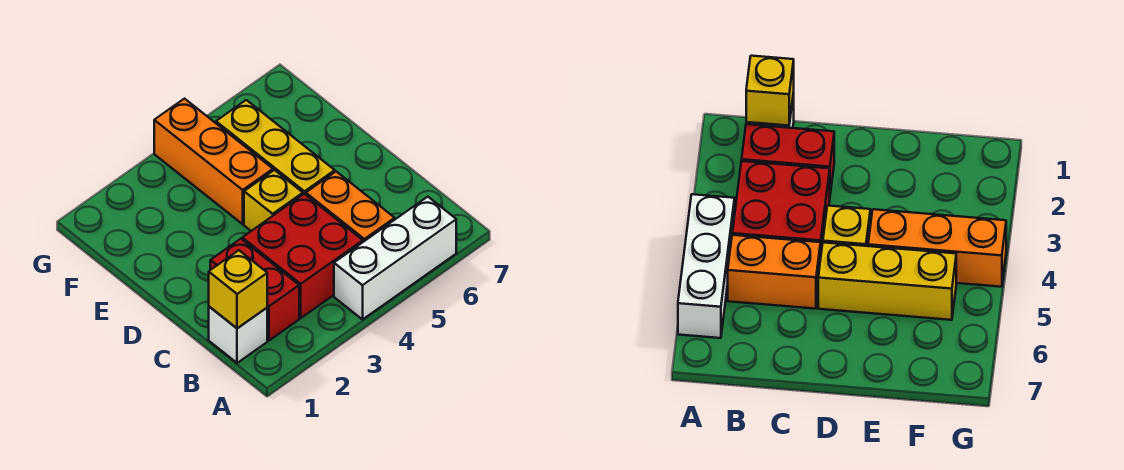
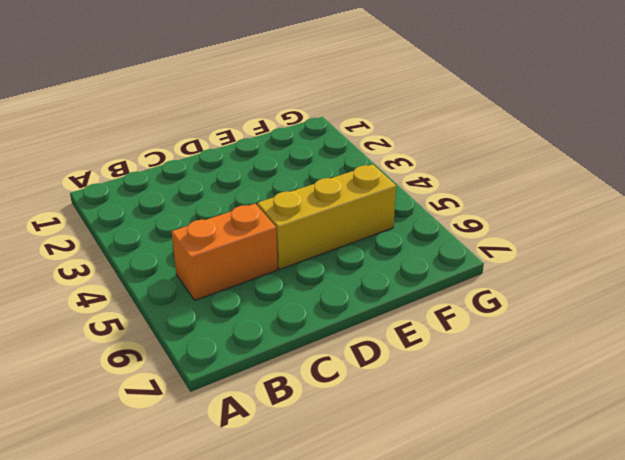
none -> white 1x3 brick [334,197,456,319]
none -> white 1x1 brick [209,307,267,363]

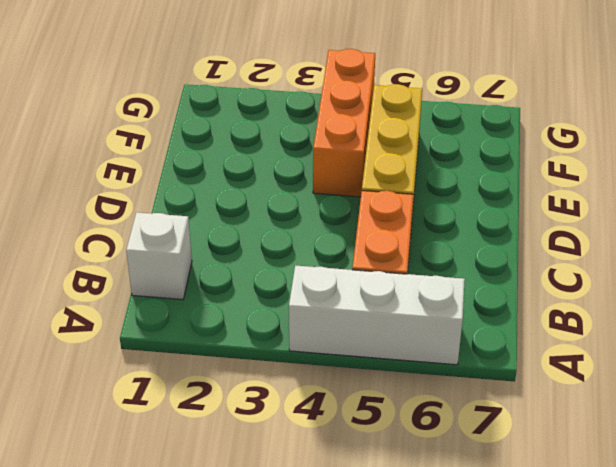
none -> red 1x2 brick [210,239,299,340]
none -> red 2x2 brick [242,194,363,318]

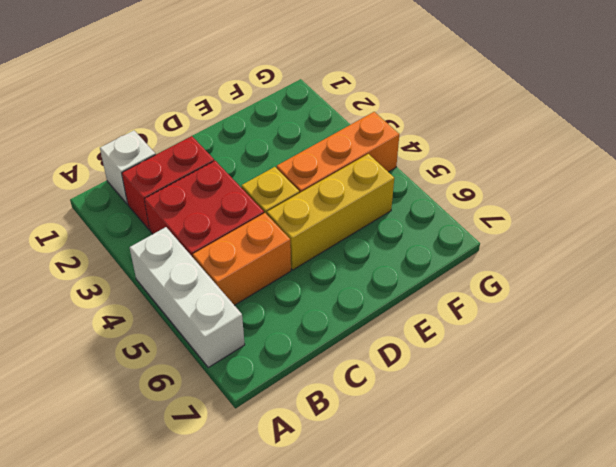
none -> yellow 1x1 brick [209,250,267,328]

